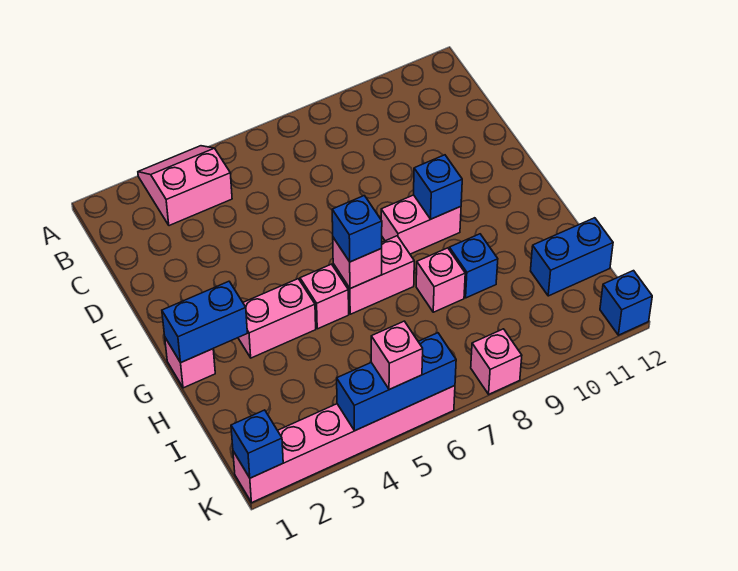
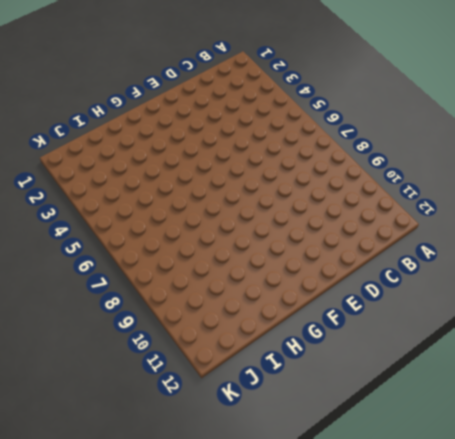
none -> pink 2x2 slope [138,146,232,226]
none -> pink 1x2 brick [381,195,461,254]
none -> pink 1x1 brick [165,338,215,388]

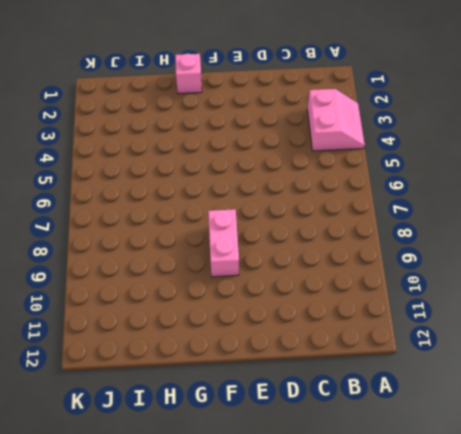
none -> pink 1x2 brick [238,279,316,358]
none -> pink 1x1 brick [300,264,349,329]
none -> pink 1x2 brick [333,236,414,314]

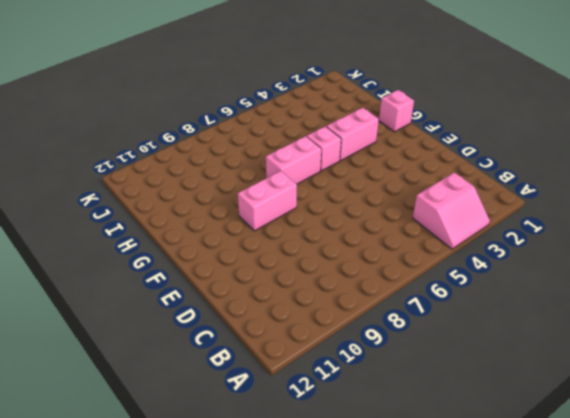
none -> pink 1x1 brick [416,248,465,312]
none -> blue 1x1 brick [449,234,498,298]
none -> blue 1x2 brick [531,218,613,296]

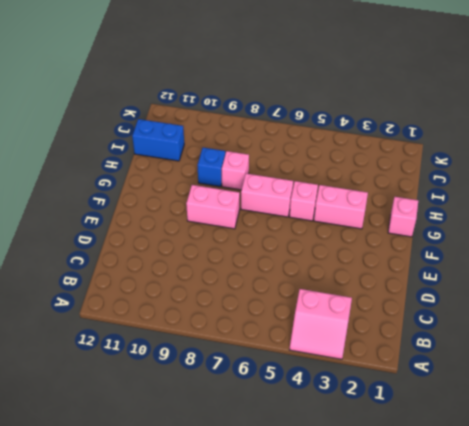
none -> pink 1x6 brick [233,386,455,503]
none -> pink 1x1 brick [471,329,522,394]
none -> blue 1x1 brick [600,271,652,335]

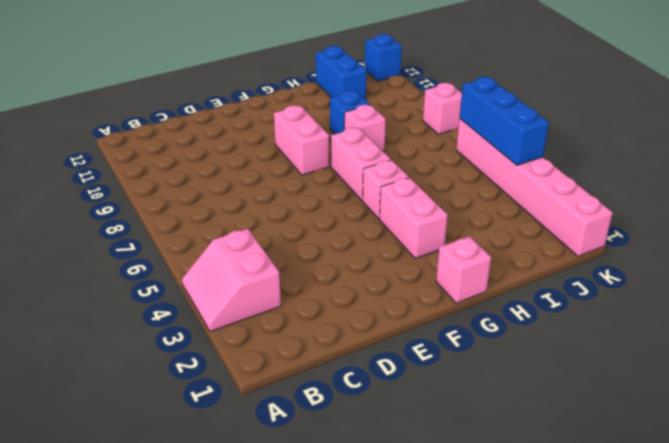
none -> blue 1x1 brick [414,155,462,219]
none -> blue 1x2 brick [162,281,247,363]
none -> pink 1x1 brick [333,238,382,289]

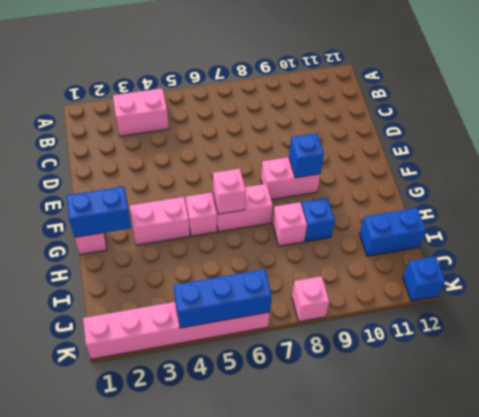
none -> blue 1x1 brick [231,410,283,478]
none -> blue 1x1 brick [332,196,382,262]
none -> pink 1x1 brick [371,321,423,390]

